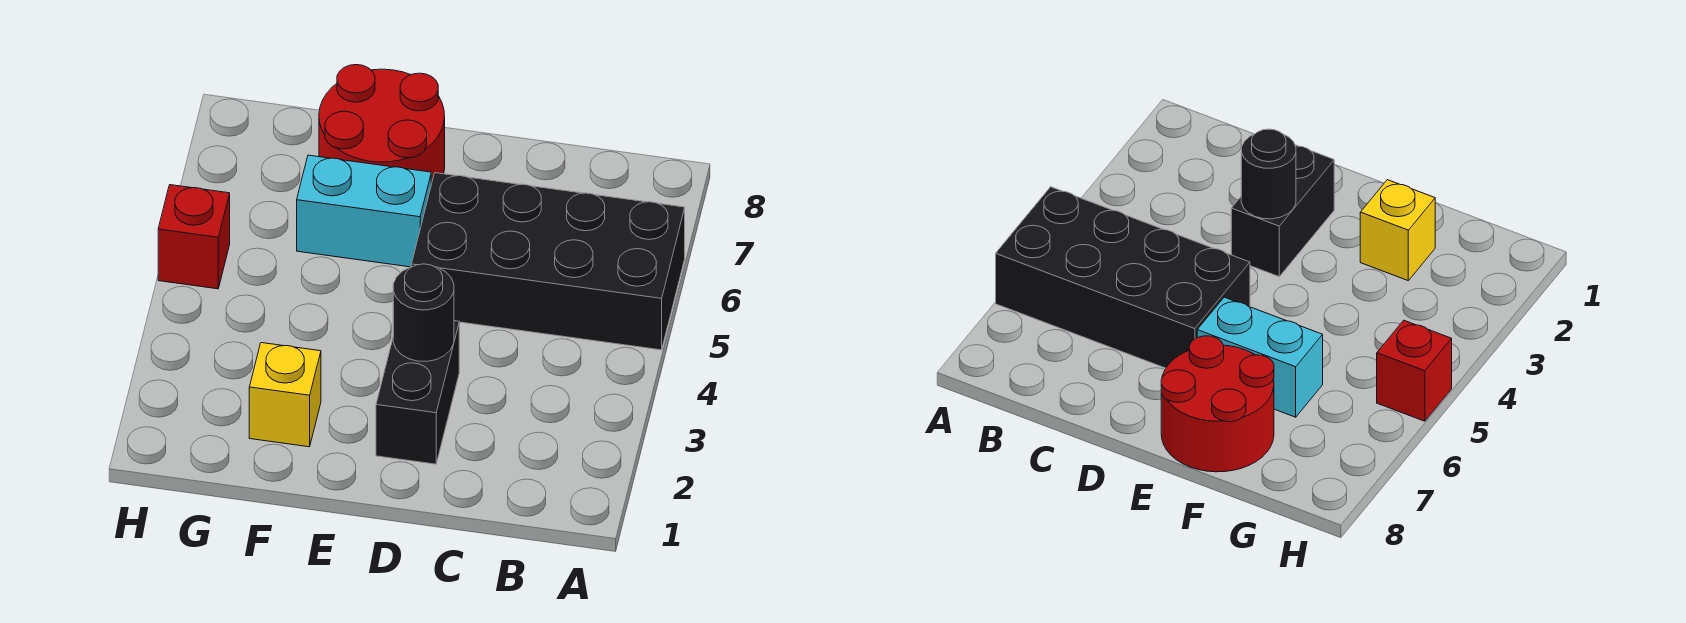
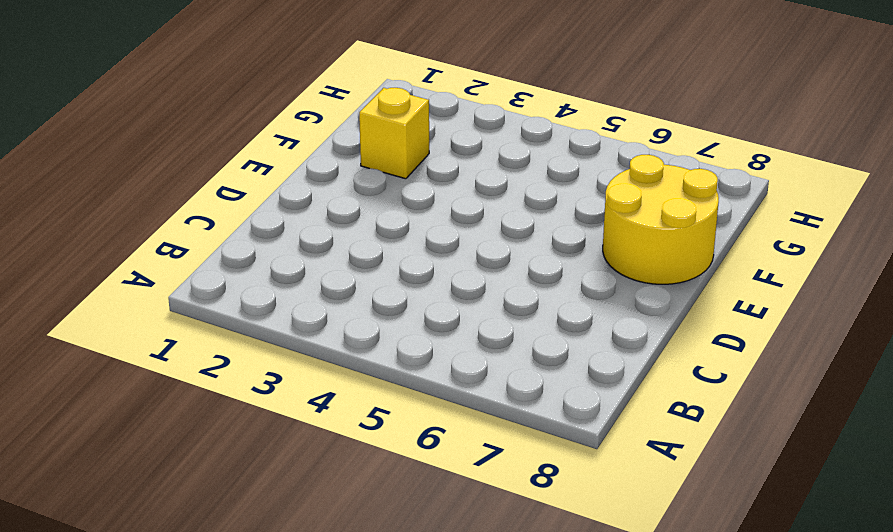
yellow 2x2 round brick [603,155,719,284] -> red 2x2 round brick [319,65,445,184]
none -> black 2x4 brick [411,173,685,350]
none -> black 1x2 brick [376,321,459,464]

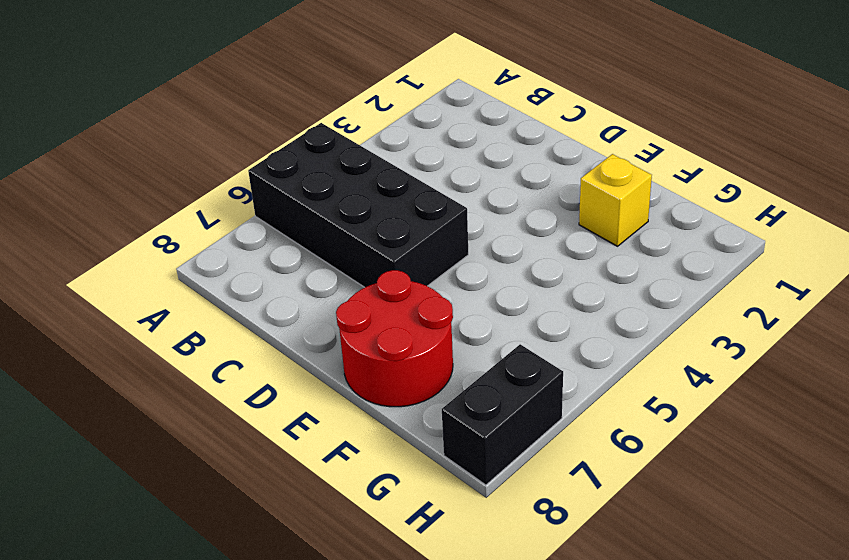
black 1x2 brick [442,344,563,485] -> black 1x2 brick moved to [376,321,459,464]
none -> cyan 1x2 brick [297,155,431,267]
none -> red 1x1 brick [158,185,230,289]

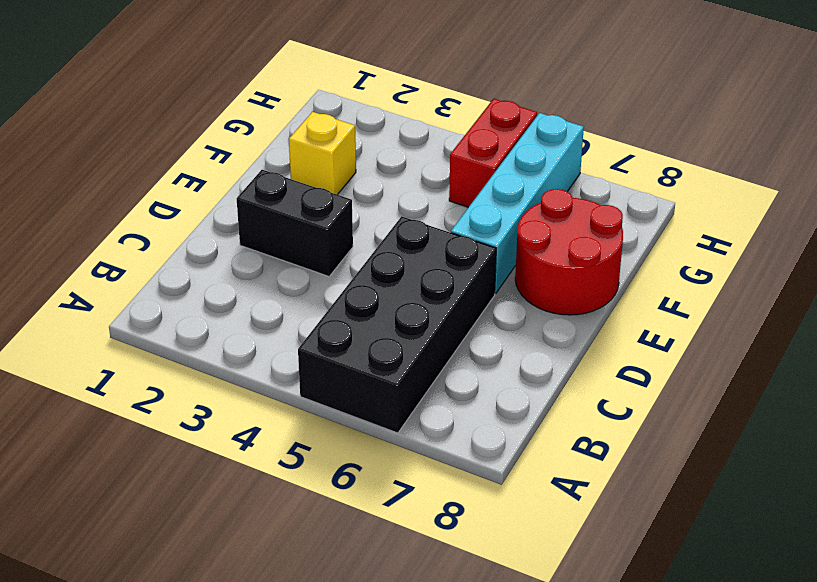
cyan 1x4 brick [451,113,584,294] -> cyan 1x2 brick [297,155,431,267]
red 1x2 brick [449,99,537,207] -> red 1x1 brick [158,185,230,289]
none -> black 1x1 round brick [393,264,454,361]

